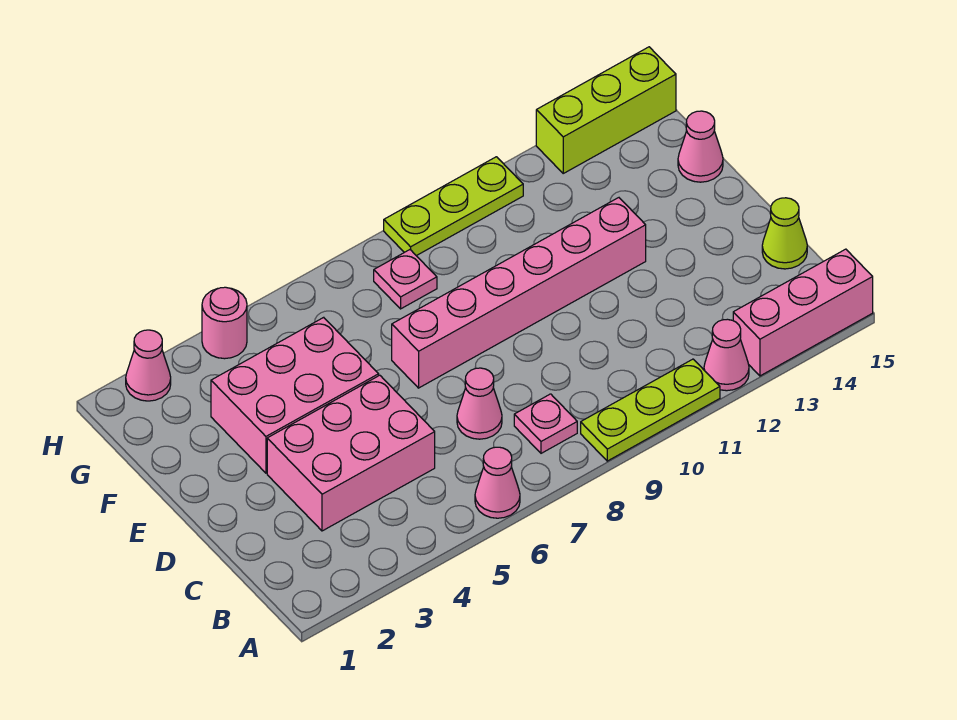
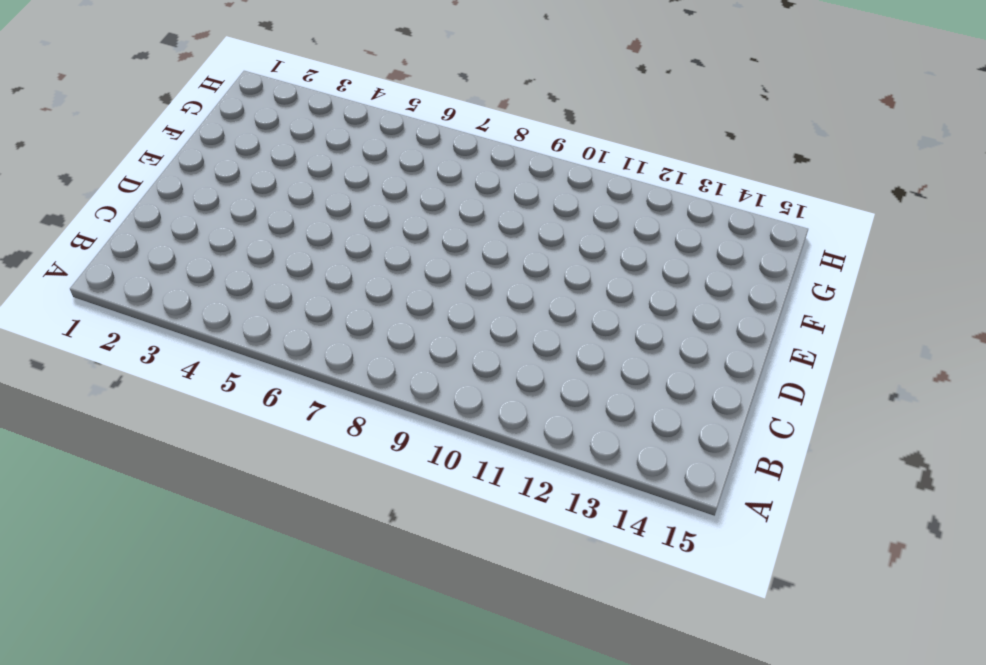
none -> pink 1x1 cone [475,447,520,518]
none -> lime 1x3 plate [581,359,720,461]
none -> pink 1x1 cone [704,319,749,391]

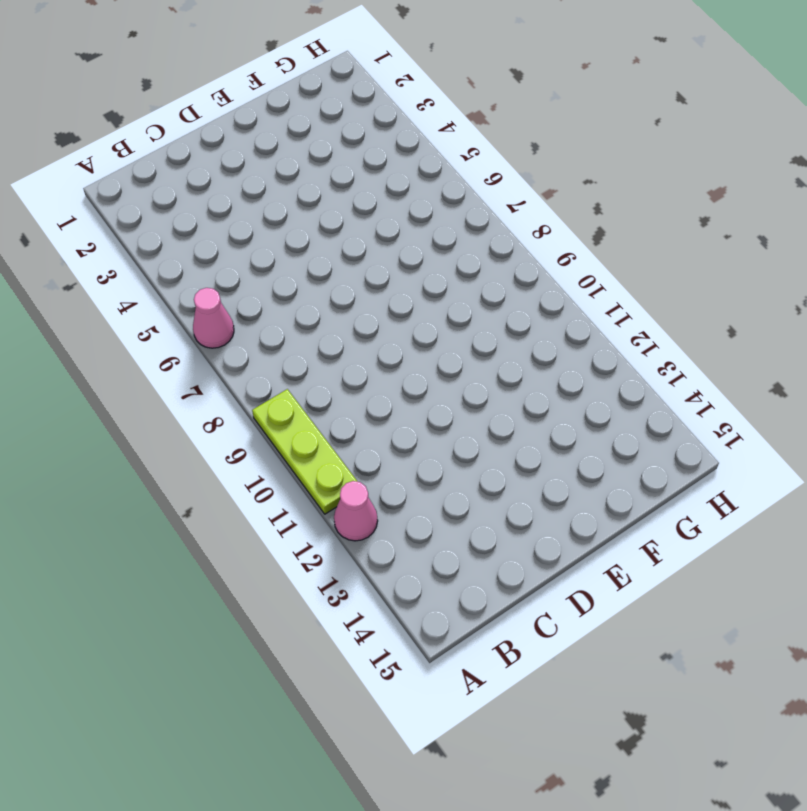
none -> pink 1x3 brick [733,249,873,376]
none -> pink 1x1 plate [514,394,577,453]
none -> pink 2x3 brick [267,375,435,531]

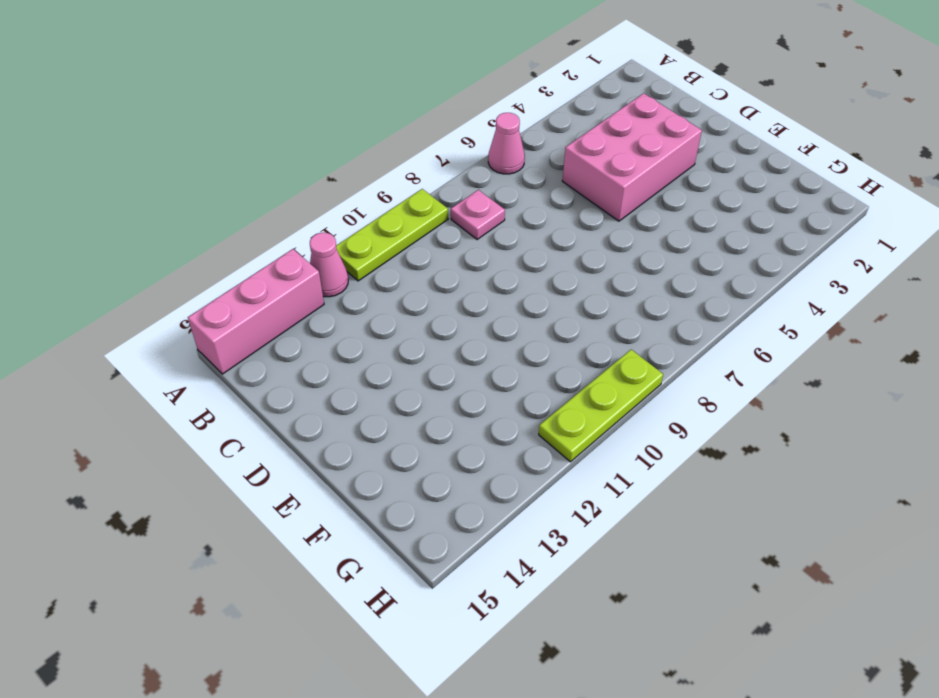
none -> pink 1x1 cone [457,368,502,439]
none -> lime 1x1 cone [762,198,807,269]
none -> pink 2x3 brick [211,317,379,473]

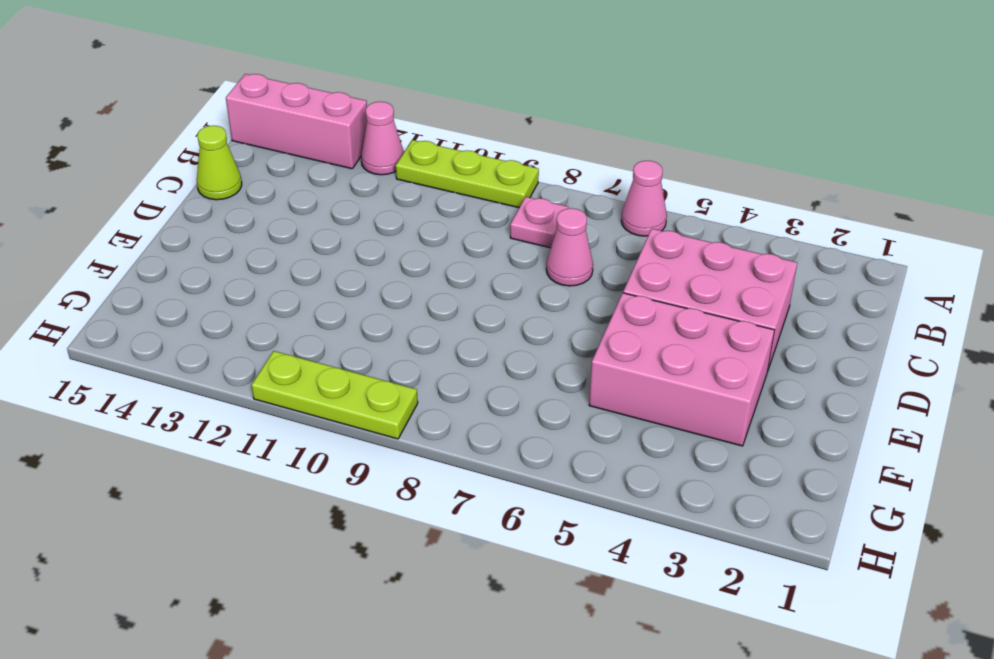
none -> pink 1x6 brick [392,198,646,388]
none -> pink 1x1 cone [678,111,723,182]
none -> pink 1x1 plate [374,250,437,309]

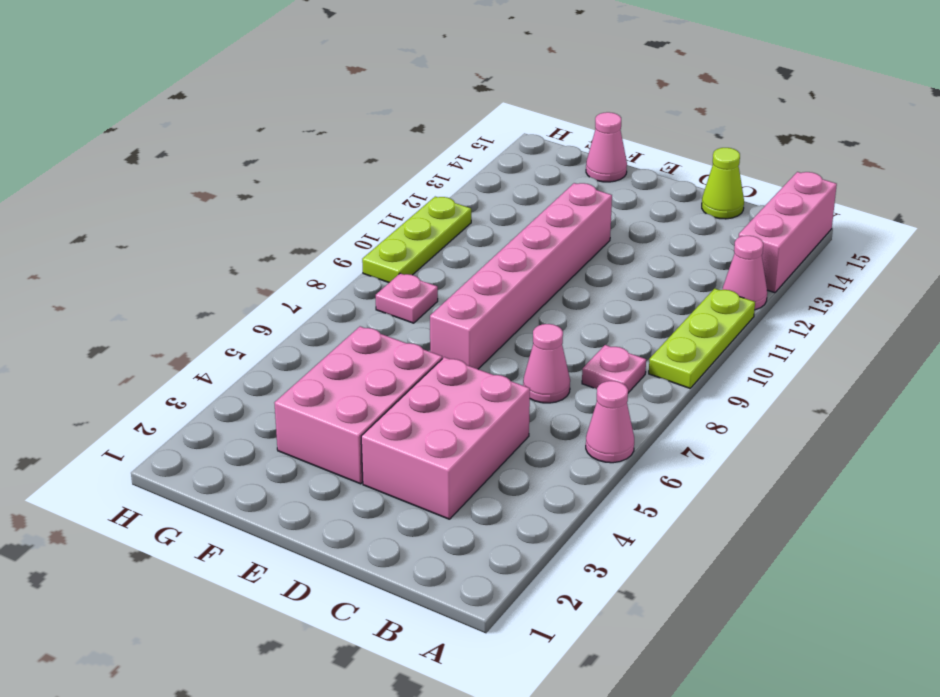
none -> pink 1x1 cone [126,330,171,401]
none -> pink 1x1 round brick [202,287,247,359]
none -> lime 1x3 brick [536,47,676,173]

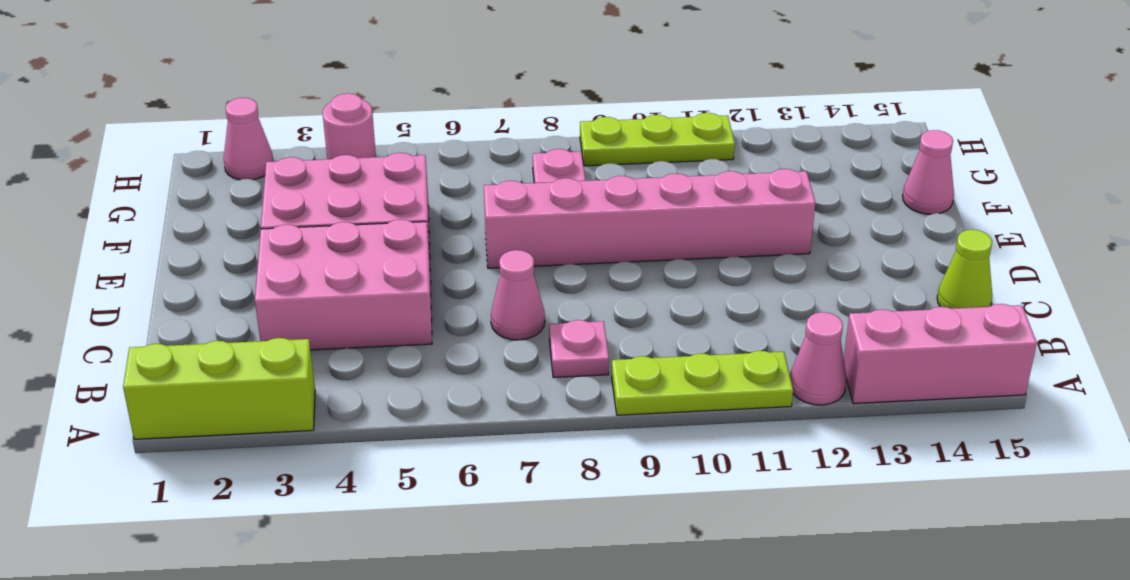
lime 1x3 brick [123,338,315,439] -> lime 1x3 brick moved to [536,47,676,173]
none -> pink 1x1 cone [475,447,520,518]

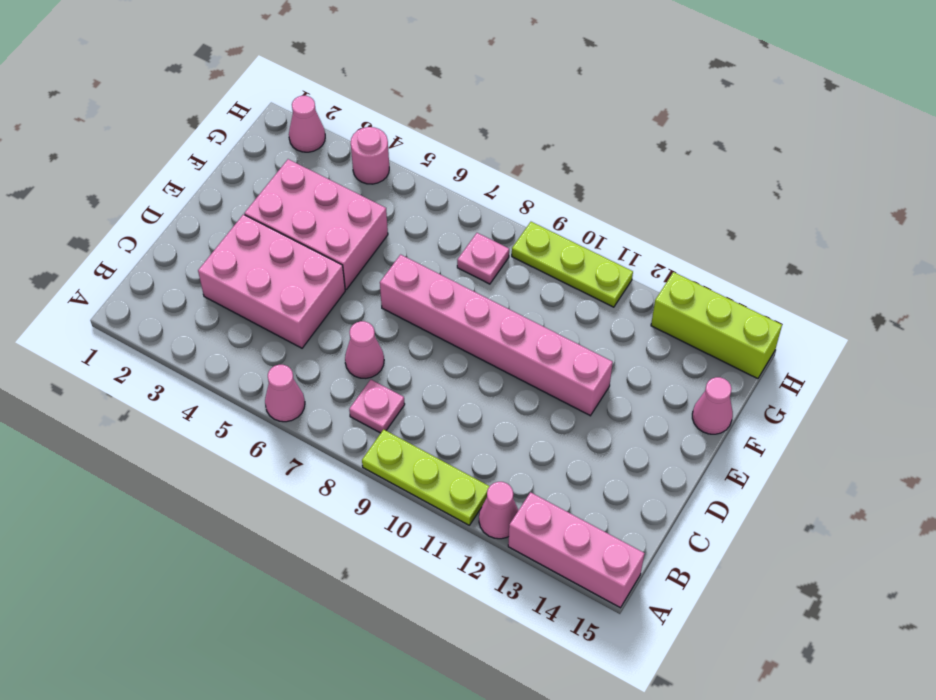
none -> lime 1x1 cone [762,198,807,269]

